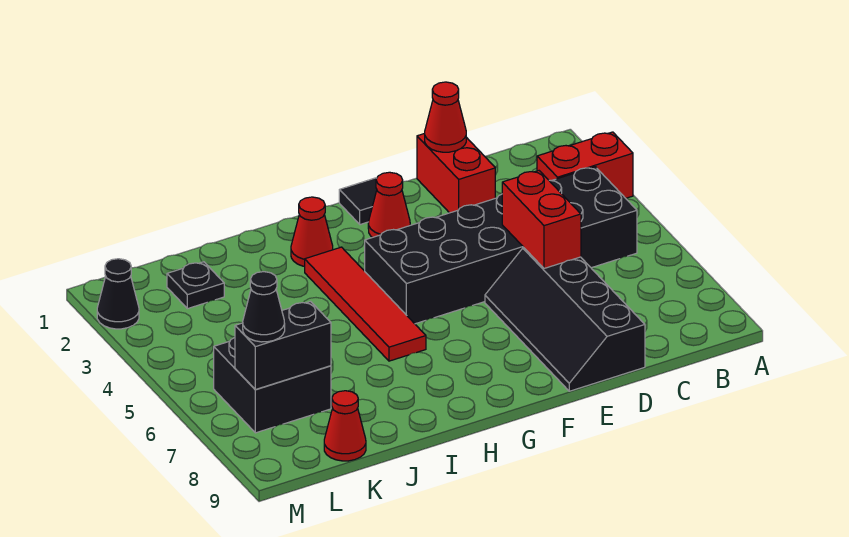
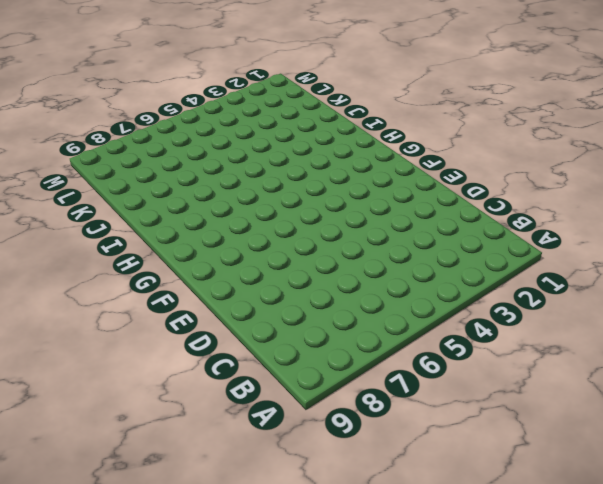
none -> red 1x2 brick [537,132,633,198]
none -> black 2x6 brick [365,167,637,324]
none -> red 1x2 brick [417,133,495,213]

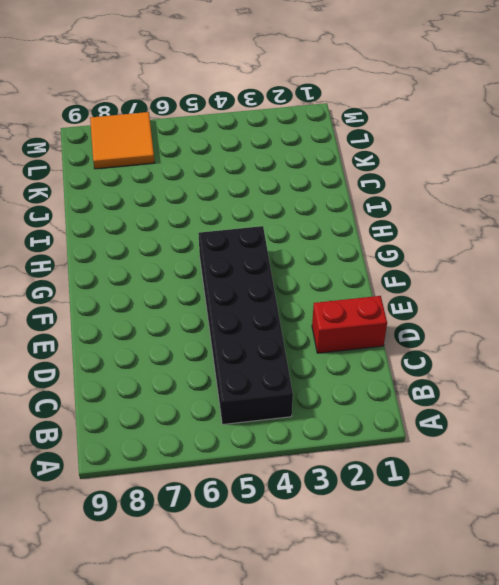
orange 2x2 tile [90,112,155,169] -> black 2x2 brick [214,338,331,433]
none -> red 1x2 brick [537,132,633,198]
none -> black 2x4 slope [485,248,645,391]
none -> black 1x1 tile [339,178,377,225]

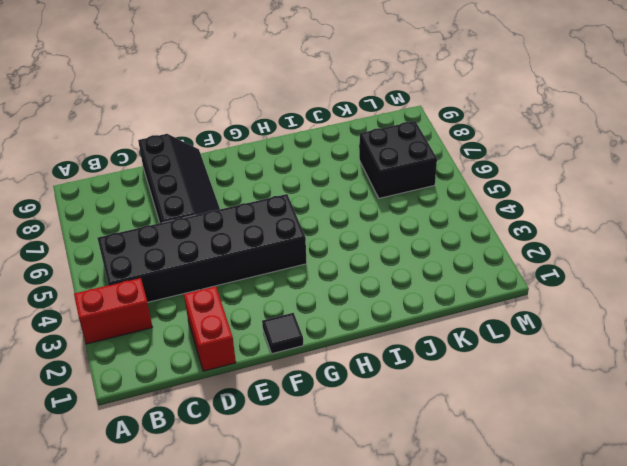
none -> red 1x1 cone [368,172,410,238]
none -> red 1x1 cone [291,197,333,267]
none -> red 1x4 tile [305,247,426,361]

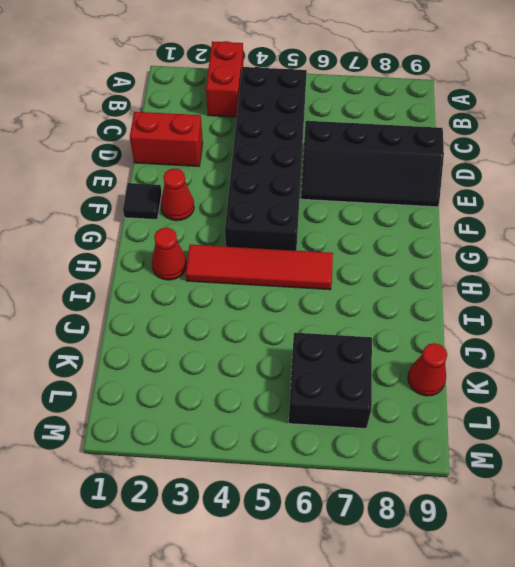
none -> black 1x1 plate [167,262,224,309]
none -> black 1x1 cone [97,259,139,329]
none -> red 1x1 cone [425,82,466,152]

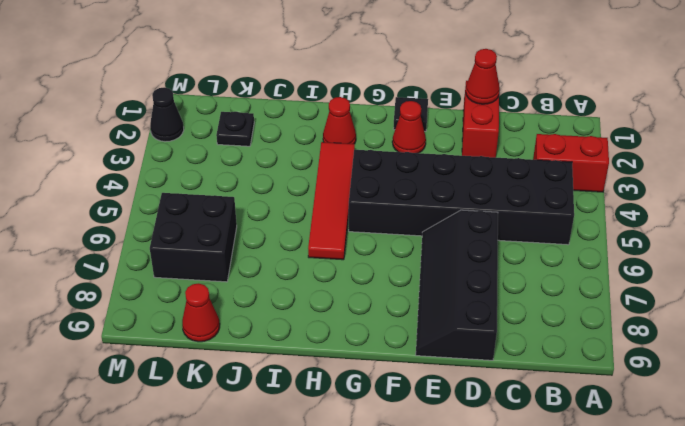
none -> red 1x2 brick [502,171,581,268]
none -> black 1x2 brick [235,302,331,389]
none -> black 1x1 cone [243,272,285,342]

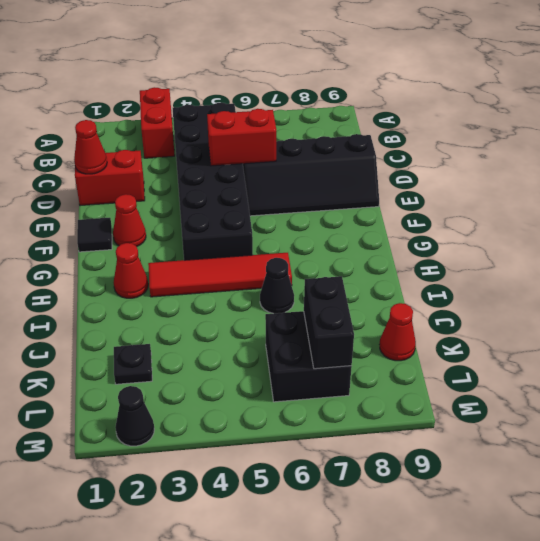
black 1x1 cone [260,258,294,314] -> black 1x1 cone moved to [243,272,285,342]

